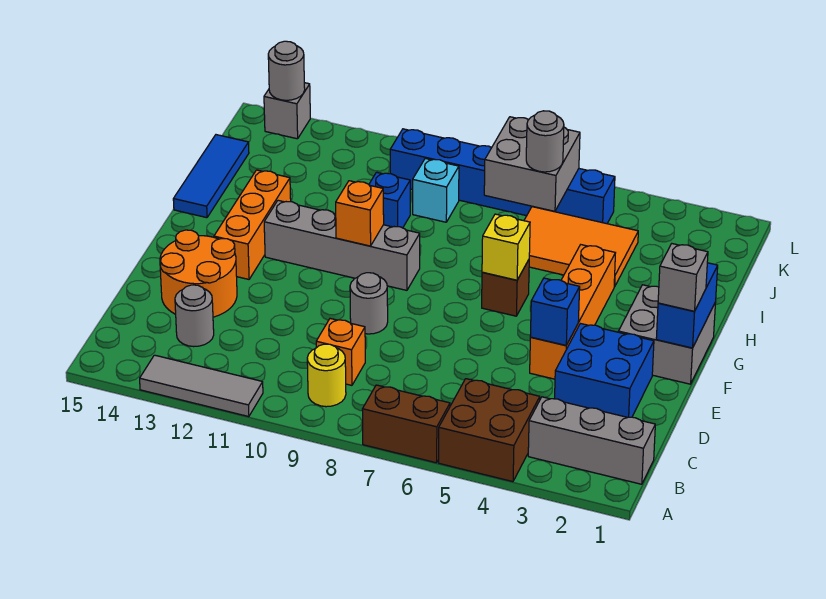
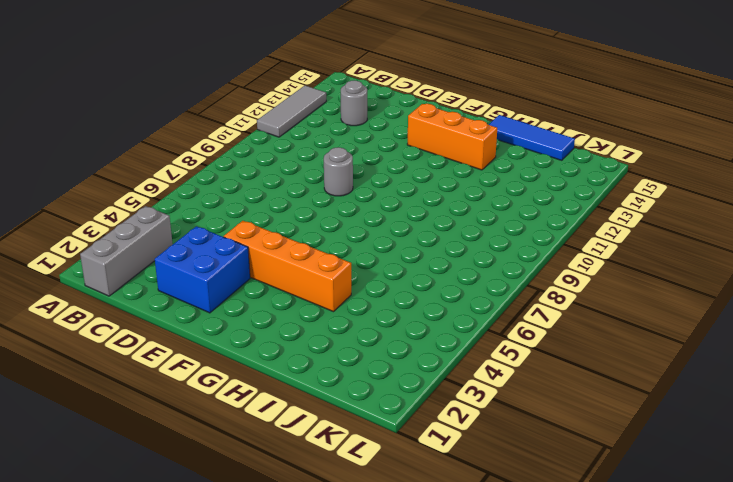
none -> brown 2x2 brick [439,379,540,482]
none -> brown 1x2 brick [362,385,450,463]
none -> yellow 1x1 round brick [307,344,346,407]

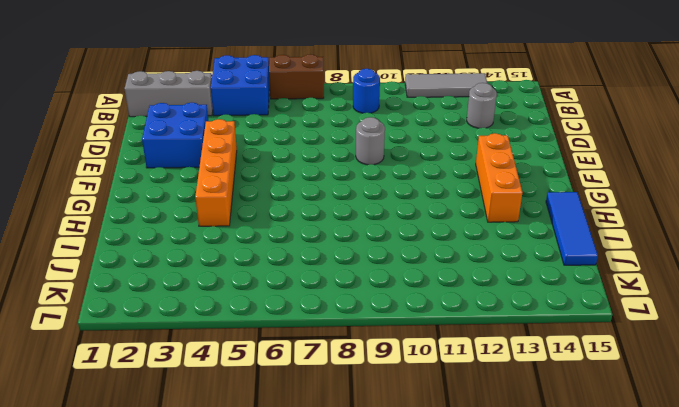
blue 2x2 brick [211,55,270,116] -> brown 2x2 brick [439,379,540,482]
blue 1x1 round brick [353,69,380,113] -> yellow 1x1 round brick [307,344,346,407]
none -> orange 1x1 brick [316,319,365,385]
none -> orange 2x2 round brick [160,230,237,317]
none -> grey 2x2 brick [618,285,716,384]

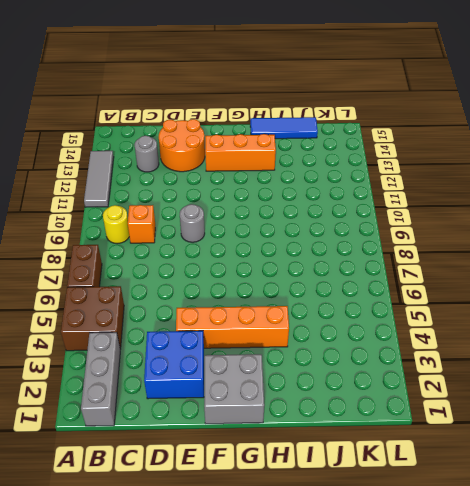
none -> brown 1x1 brick [482,260,529,316]
none -> grey 1x4 brick [264,200,420,290]
none -> orange 2x3 tile [524,207,638,287]

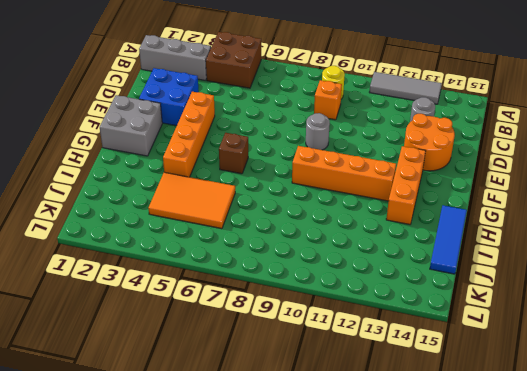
orange 1x4 brick [292,146,396,201] -> grey 1x4 brick [264,200,420,290]
none -> brown 1x2 brick [362,385,450,463]
none -> blue 1x1 brick [369,172,410,228]
none -> cyan 1x1 brick [413,159,459,222]

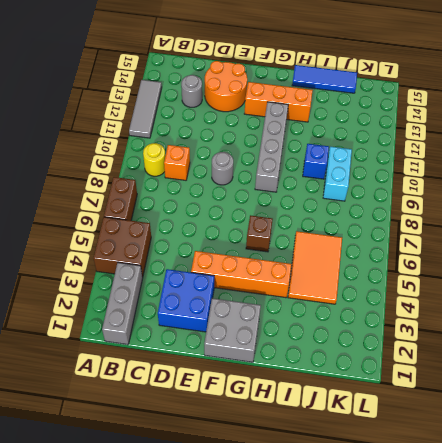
cyan 1x2 brick [323,147,352,201] -> cyan 1x1 brick [413,159,459,222]
none -> blue 1x6 brick [390,129,615,224]
none -> grey 1x1 brick [264,83,310,139]
none -> blue 1x1 brick [530,278,580,345]

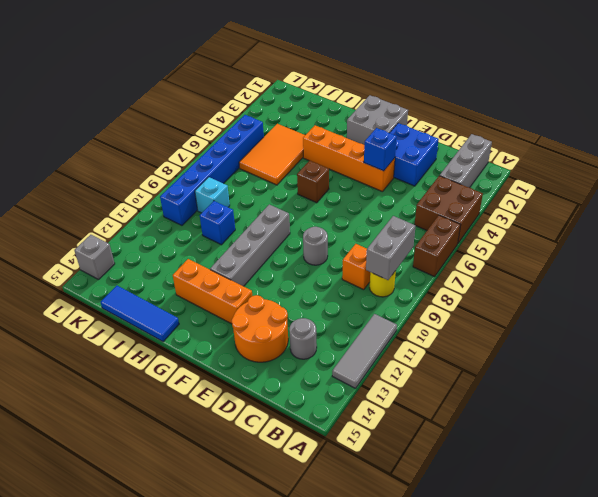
grey 1x2 brick [366,216,416,280] -> none
none -> blue 1x2 brick [656,263,718,348]
none -> yellow 1x1 brick [482,214,530,280]
none -> orange 1x1 brick [336,181,384,246]

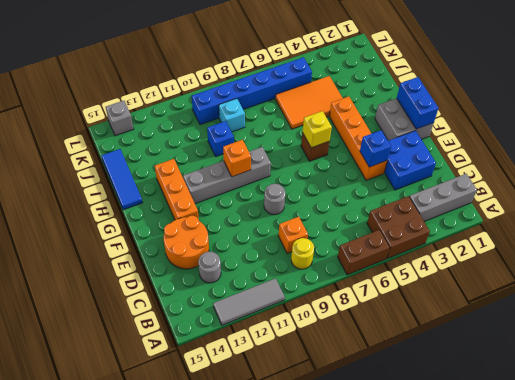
none -> grey 2x2 brick [484,117,580,211]
none -> grey 1x1 round brick [268,41,305,100]
none -> grey 1x1 brick [658,244,708,311]

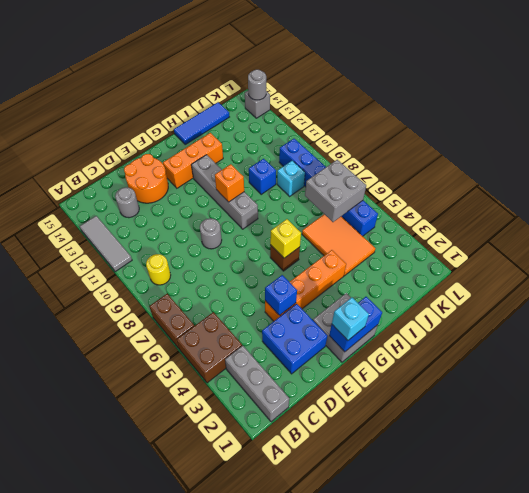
cyan 1x1 brick [332,298,369,340] -> grey 1x1 brick [658,244,708,311]
none -> orange 1x1 brick [316,319,365,385]
none -> grey 1x1 round brick [526,111,564,172]

